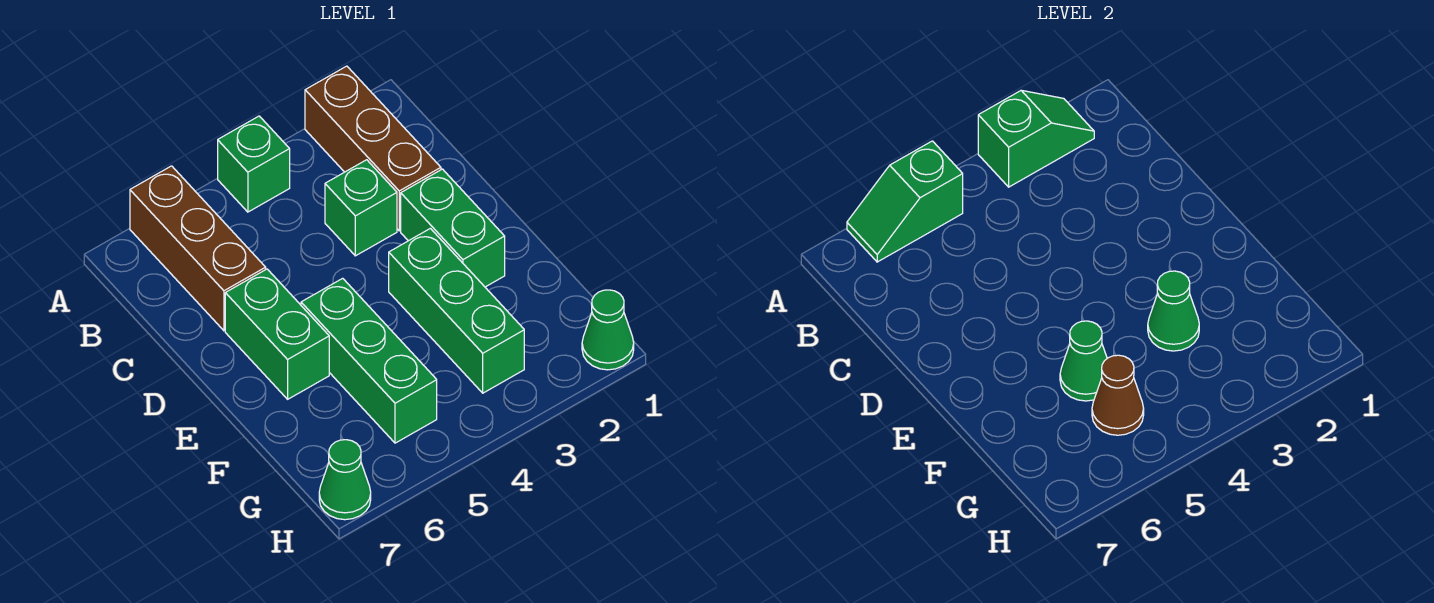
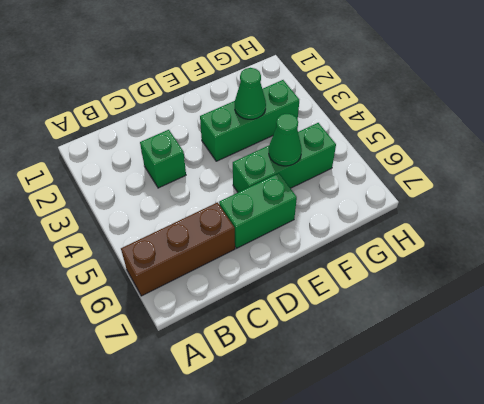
none -> brown 1x3 brick [305,66,441,231]
none -> green 1x1 brick [218,116,290,212]
none -> green 1x2 brick [401,169,505,287]

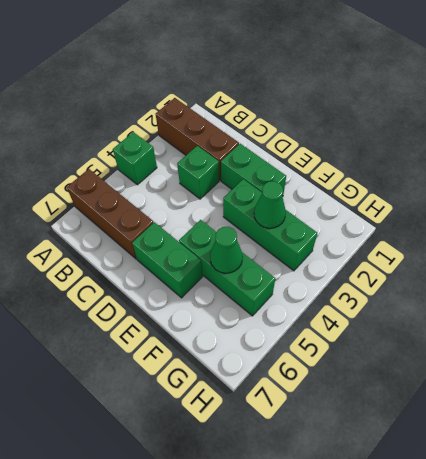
none -> green 1x1 cone [582,290,634,370]
none -> green 1x1 cone [319,440,371,520]
none -> green 1x2 slope [978,90,1094,187]

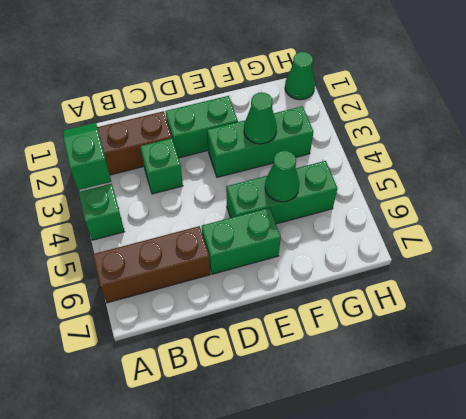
none -> green 1x1 cone [319,440,371,520]
none -> green 1x2 slope [847,141,963,262]
none -> brown 1x1 cone [1092,355,1144,435]

